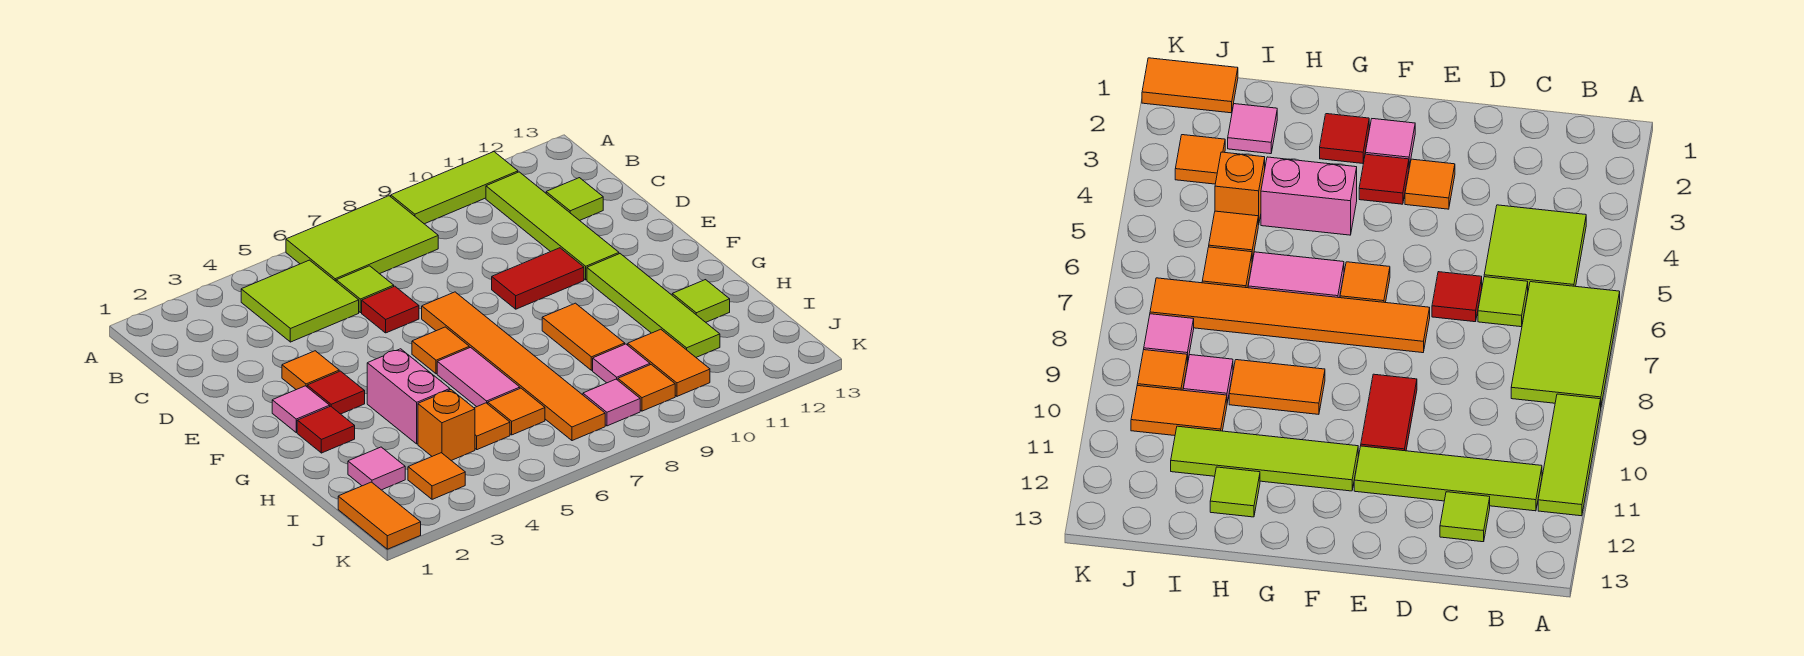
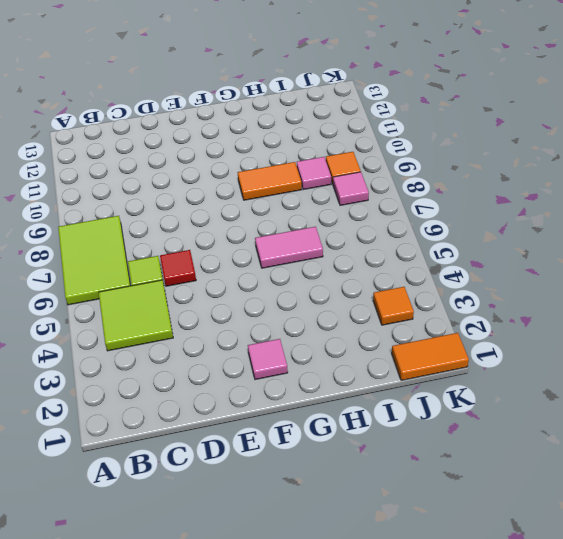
none -> lime 1x3 tile [391,152,518,224]
none -> lime 1x4 tile [486,172,619,280]
none -> lime 1x1 tile [546,178,603,221]

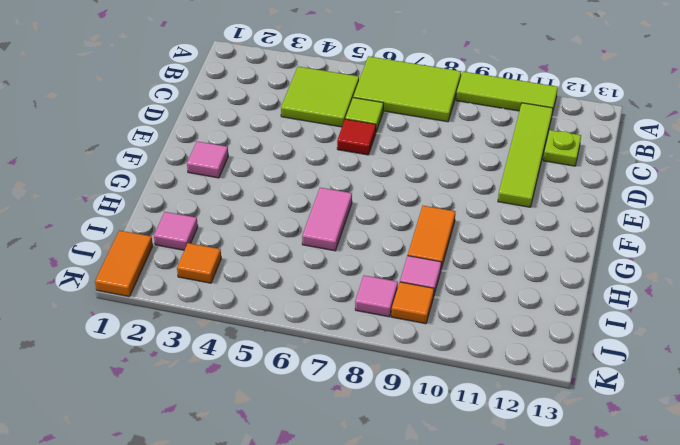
lime 1x1 plate [543,130,581,166] -> lime 1x1 tile [546,178,603,221]
none -> orange 1x1 tile [282,351,339,390]
none -> orange 1x6 tile [422,292,605,441]
none -> red 1x2 tile [492,248,584,309]

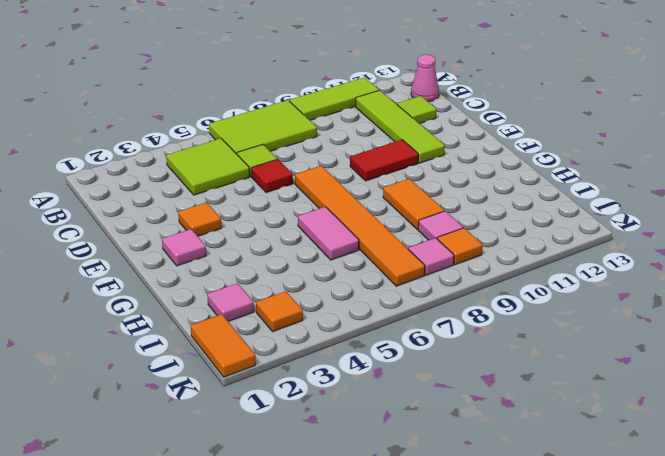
pink 1x1 cone [411,55,439,102] -> none
none -> red 1x1 tile [307,371,365,414]
none -> orange 1x1 tile [412,327,469,374]
none -> lime 1x4 tile [587,254,720,357]

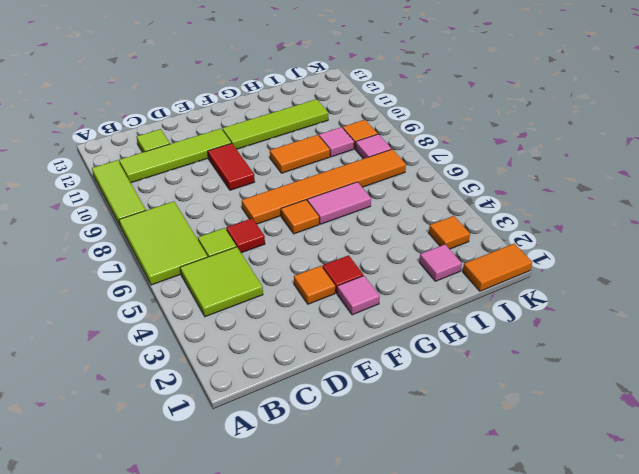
none -> red 1x1 tile [297,406,355,453]
none -> pink 1x2 brick [367,349,450,444]
none -> lime 1x1 tile [672,280,730,322]

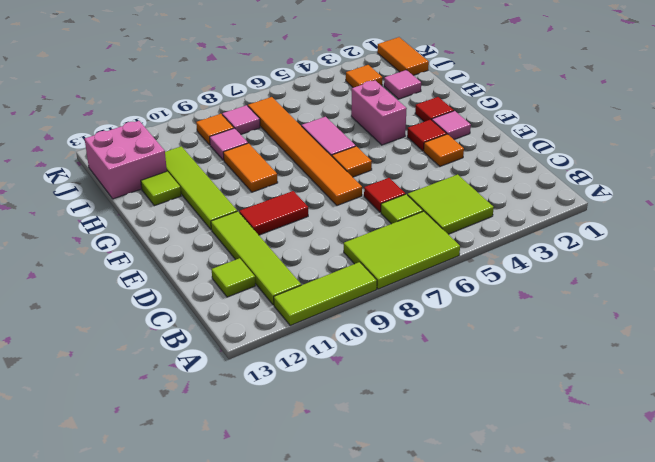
pink 2x2 brick [85,121,167,199] -> none
none -> orange 1x1 brick [418,390,475,461]
none -> orange 1x1 tile [475,403,510,450]
none -> orange 1x1 tile [488,388,545,435]

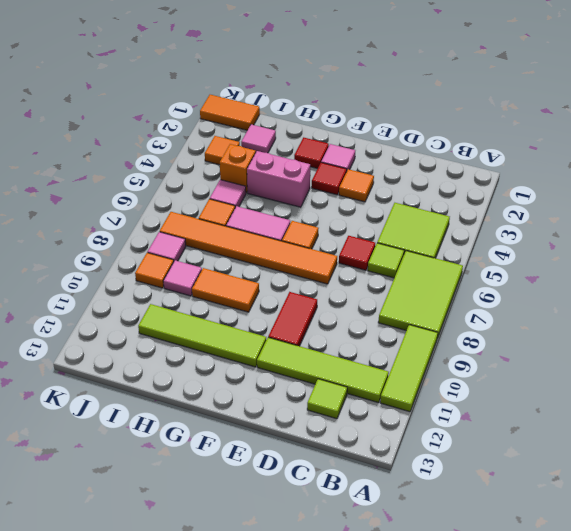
pink 1x1 tile [210,180,246,207] -> orange 1x1 tile [475,403,510,450]
none -> lime 1x1 tile [672,280,730,322]
none -> orange 1x2 tile [628,329,710,396]

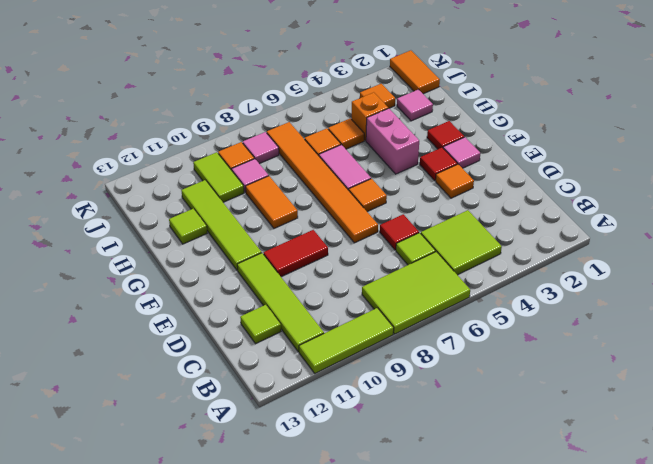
lime 1x2 tile [193,152,244,202] -> orange 1x2 tile [628,329,710,396]

